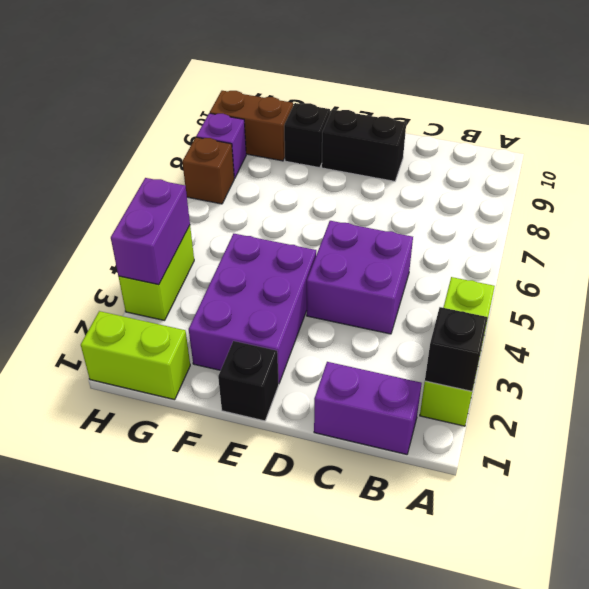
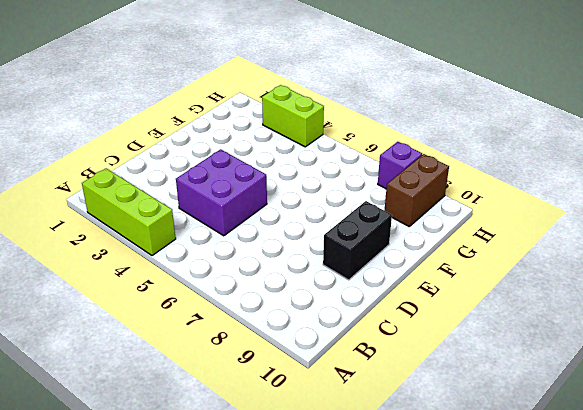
none -> purple 1x2 brick [314,362,422,454]
none -> black 1x1 brick [218,341,279,421]
none -> purple 2x3 brick [189,234,316,383]

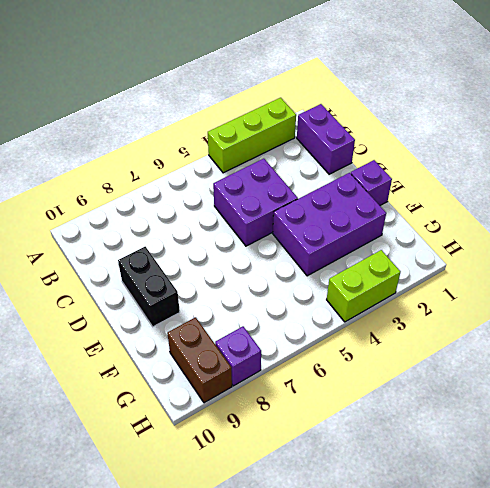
purple 1x1 brick [350,160,392,205] -> black 1x1 brick [218,341,279,421]
none -> black 1x1 brick [284,103,330,168]
none -> lime 1x2 brick [81,311,190,400]
none -> brown 1x1 brick [182,137,234,204]

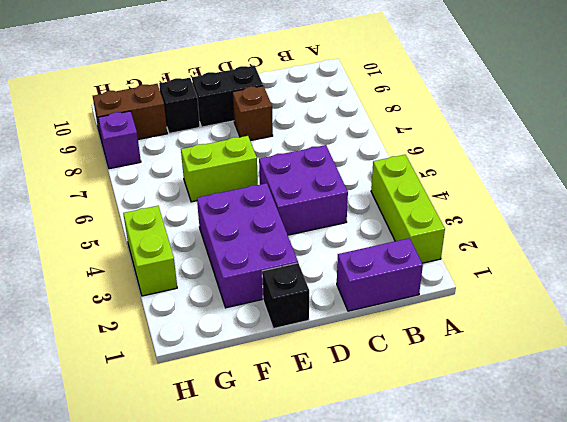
brown 1x1 brick [232,86,273,141] -> brown 1x1 brick moved to [182,137,234,204]
lime 1x2 brick [181,136,258,202] -> lime 1x2 brick moved to [81,311,190,400]
none -> black 1x1 brick [425,307,488,391]
none -> purple 1x2 brick [111,178,190,285]

